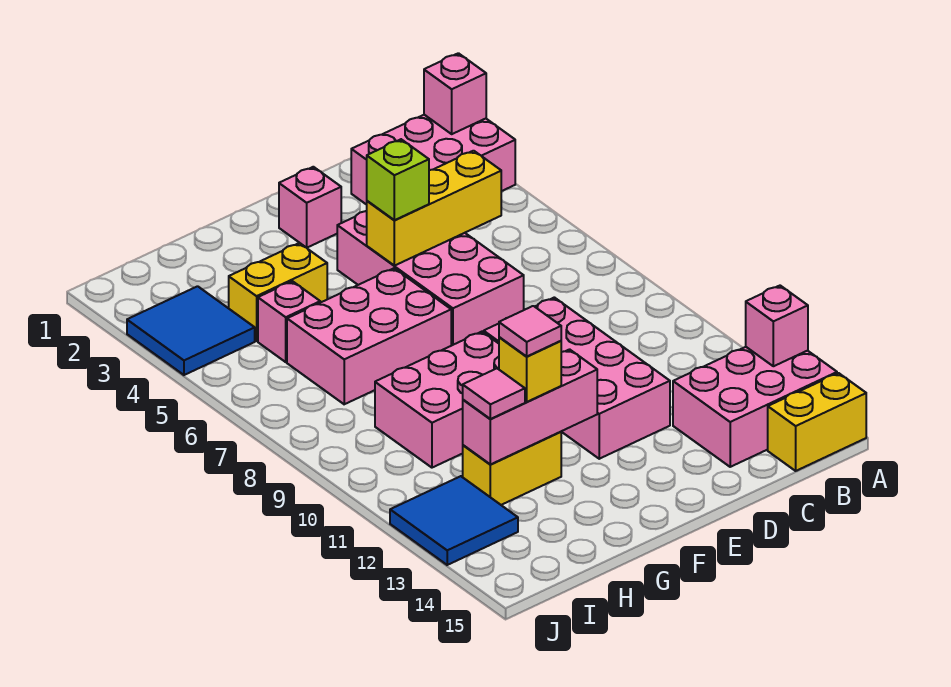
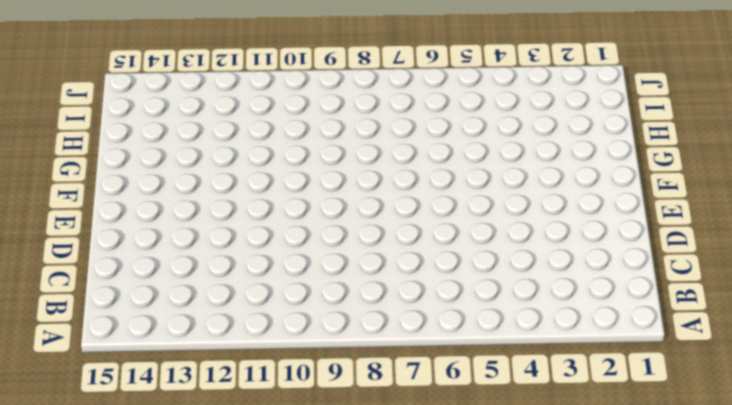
none -> pink 2x3 brick [351,115,515,205]
none -> pink 2x3 brick [673,347,837,467]
none -> yellow 1x2 brick [768,373,866,471]

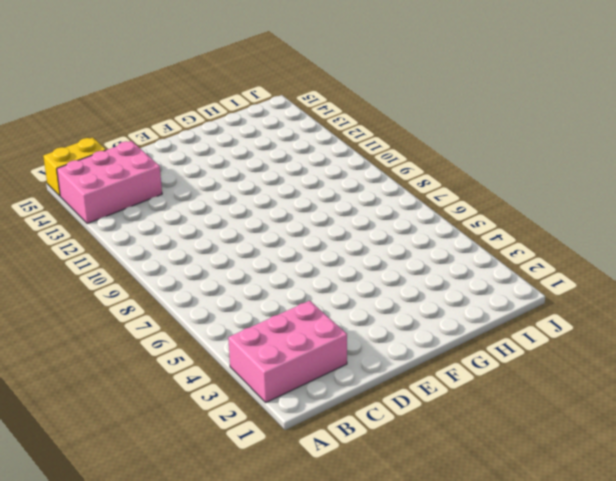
none -> pink 2x4 brick [337,211,524,346]
none -> pink 2x4 brick [484,297,670,459]
none -> pink 1x1 brick [279,167,341,248]

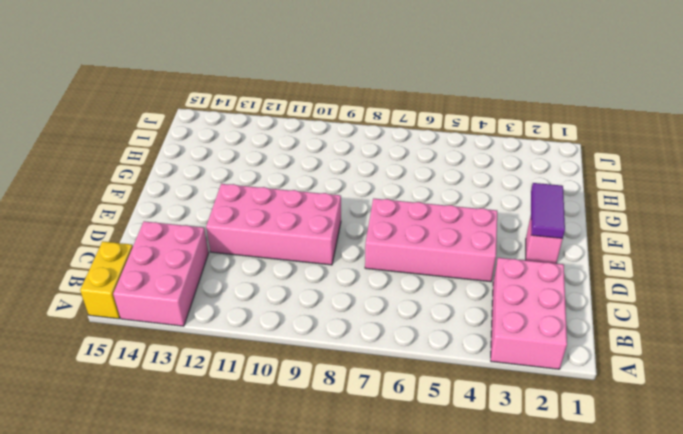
purple 1x2 tile [531,183,565,239] -> none
none -> pink 2x3 brick [287,268,451,404]
none -> pink 2x3 brick [375,332,499,468]
none -> yellow 1x2 brick [229,243,327,341]

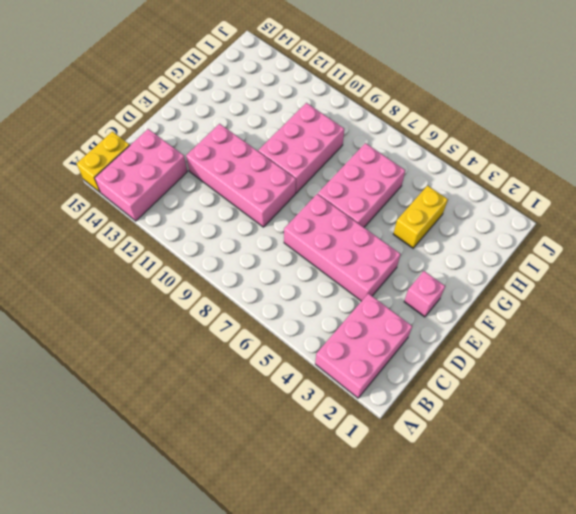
none -> yellow 1x2 brick [463,432,561,505]
none -> pink 1x1 brick [258,281,320,362]
none -> blue 2x2 tile [127,286,255,375]

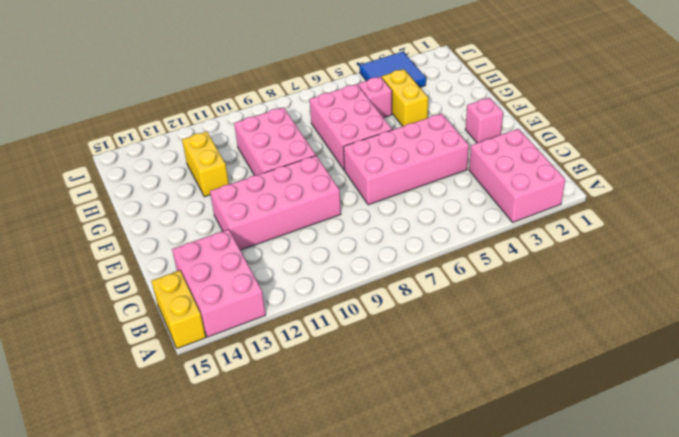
none -> blue 2x2 tile [390,476,518,565]
none -> pink 1x1 brick [424,53,486,134]
none -> pink 1x1 brick [746,286,808,366]

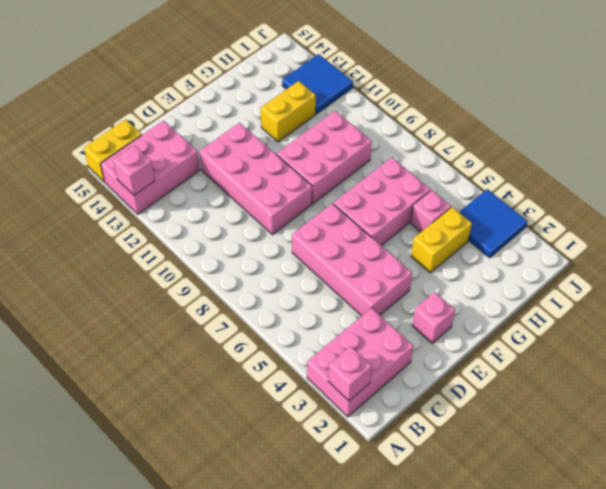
none -> yellow 1x3 brick [367,151,501,266]
none -> pink 1x3 brick [463,349,597,464]
none -> lime 1x1 brick [367,139,429,220]

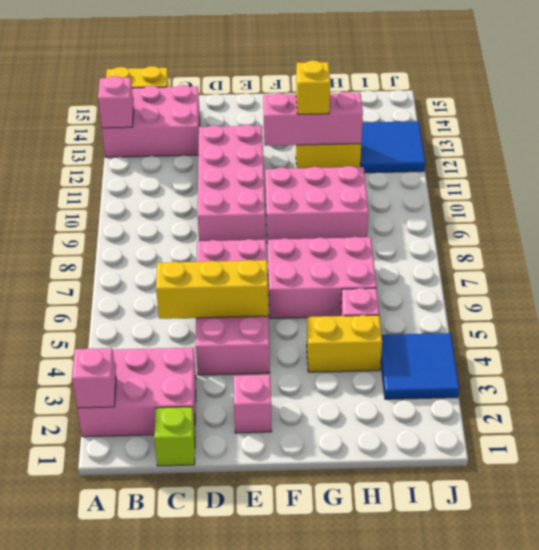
lime 1x1 brick [154,407,195,466] -> lime 1x1 brick moved to [367,139,429,220]
none -> pink 1x1 tile [463,368,525,419]
none -> pink 1x1 tile [499,306,561,357]

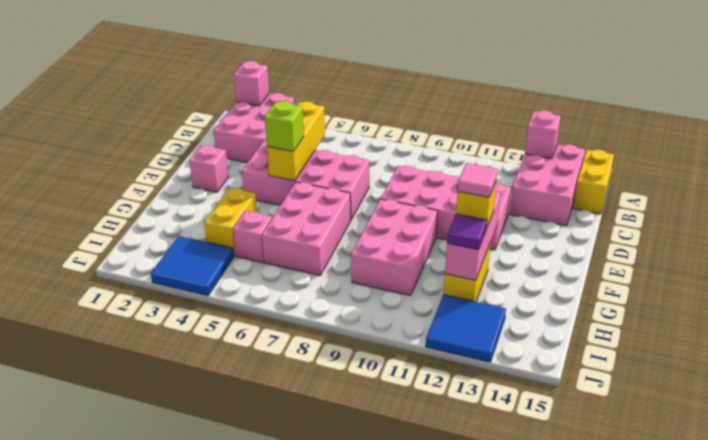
purple 1x1 tile [447,214,487,250] -> pink 1x1 tile [463,368,525,419]

